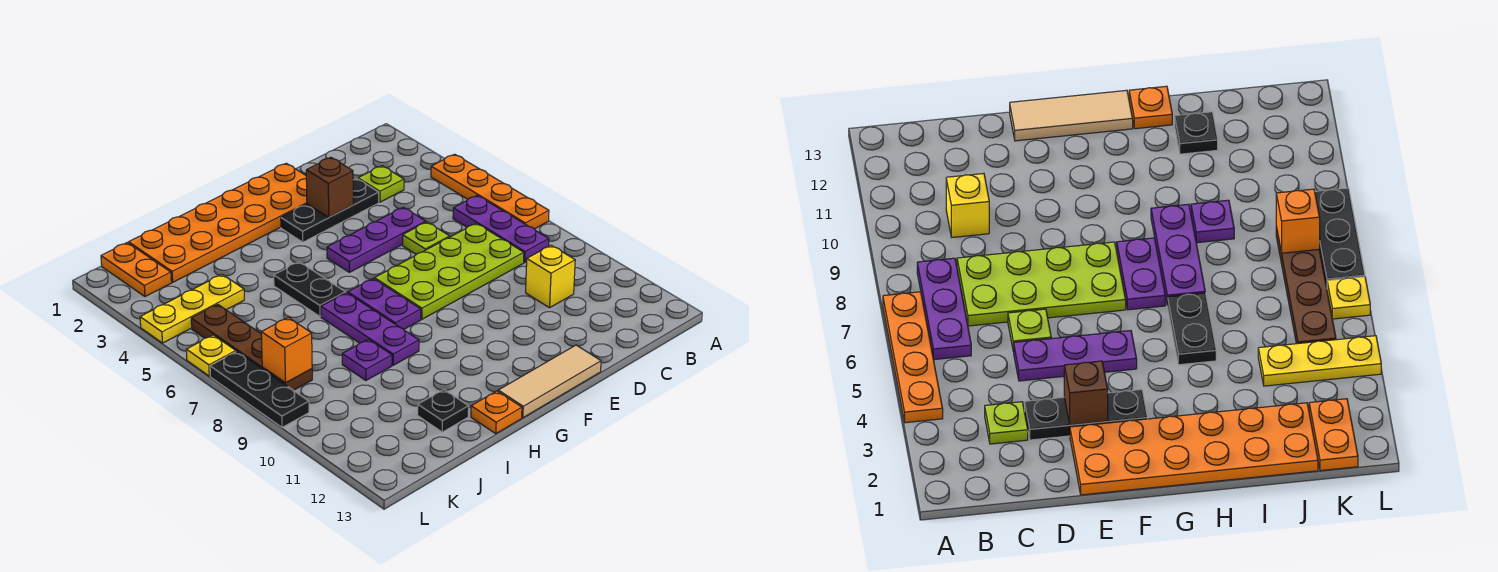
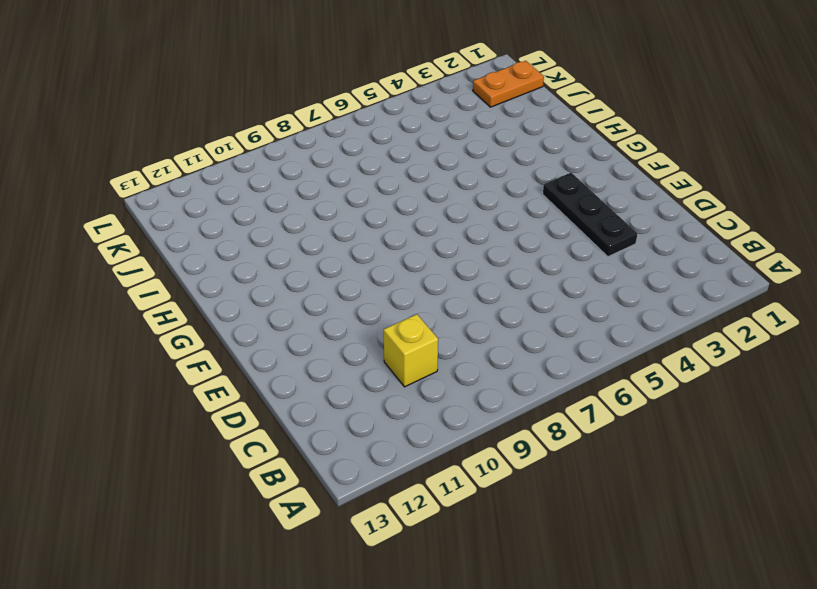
none -> orange 1x4 plate [431,154,549,229]
none -> purple 1x3 plate [453,196,549,262]
none -> lime 1x1 plate [358,166,404,202]

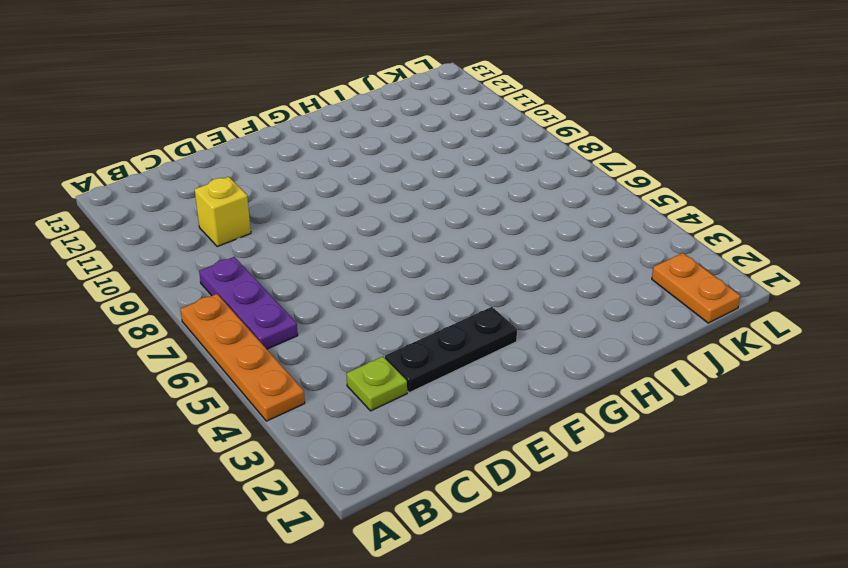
none -> lime 2x4 plate [374,223,524,319]
none -> purple 1x3 plate [327,207,426,272]
none -> lime 1x1 plate [402,222,450,254]

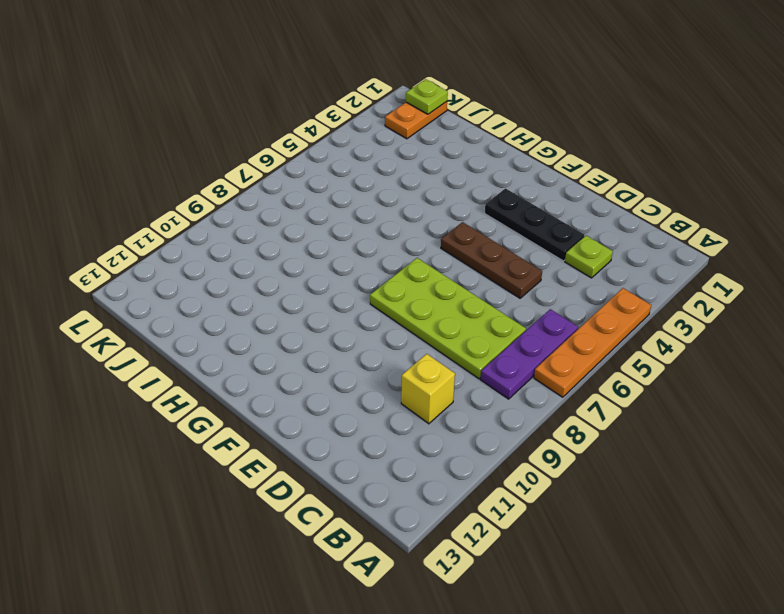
brown 1x3 plate [441,222,542,298] -> purple 1x3 plate [327,207,426,272]
lime 1x1 plate [406,79,448,114] -> lime 1x1 plate moved to [402,222,450,254]
none -> orange 2x6 plate [129,163,307,282]
none -> tan 1x3 tile [498,345,601,418]
none -> purple 1x2 plate [348,279,421,330]

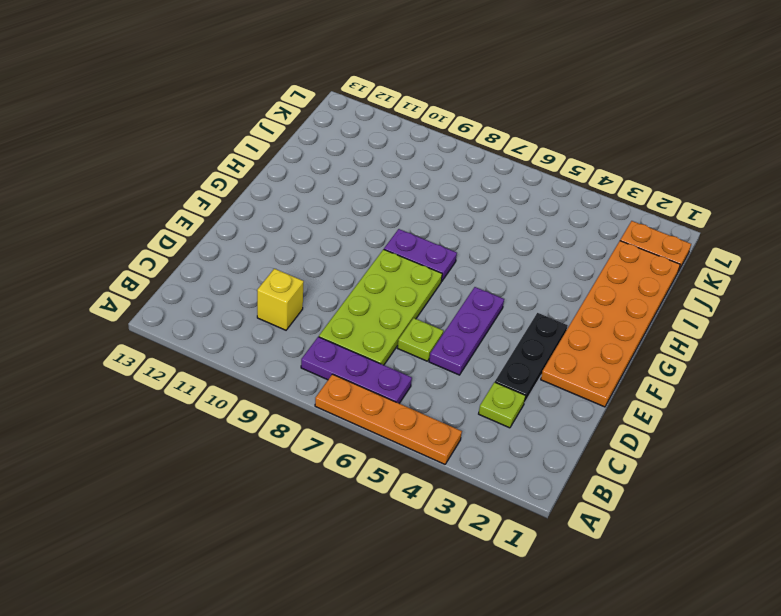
none -> tan 1x3 tile [498,345,601,418]
none -> black 1x2 plate [274,262,345,316]
none -> purple 1x3 plate [321,293,419,365]

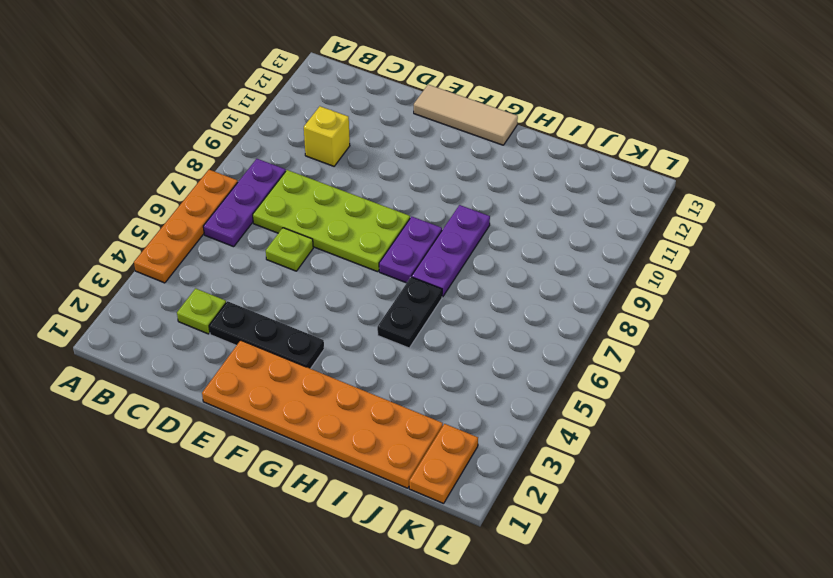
none -> purple 1x3 plate [327,207,426,272]
none -> orange 1x1 plate [471,391,522,434]
none -> purple 1x1 plate [342,339,392,380]

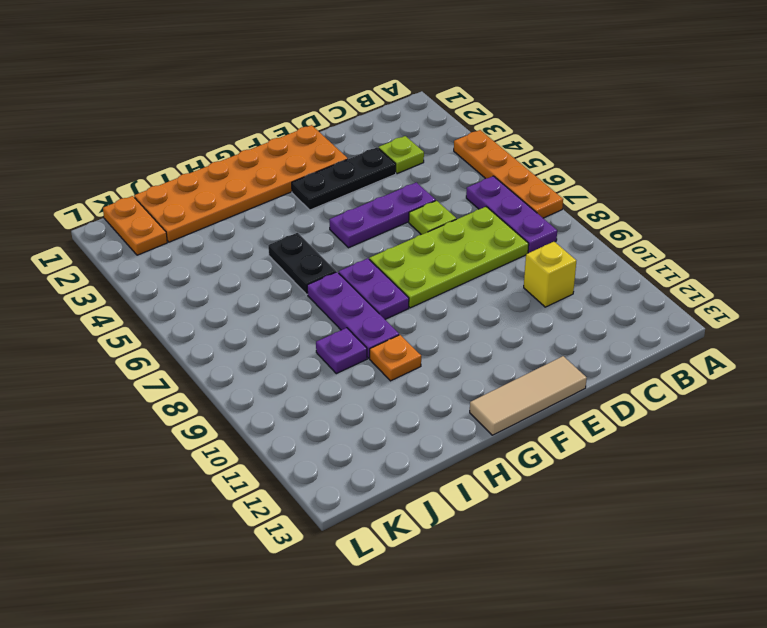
orange 1x1 plate [370,335,421,381] -> orange 1x1 plate moved to [471,391,522,434]
none -> black 1x1 plate [418,390,469,432]
none -> yellow 1x3 plate [140,275,244,343]
none -> brown 1x4 plate [191,304,312,390]

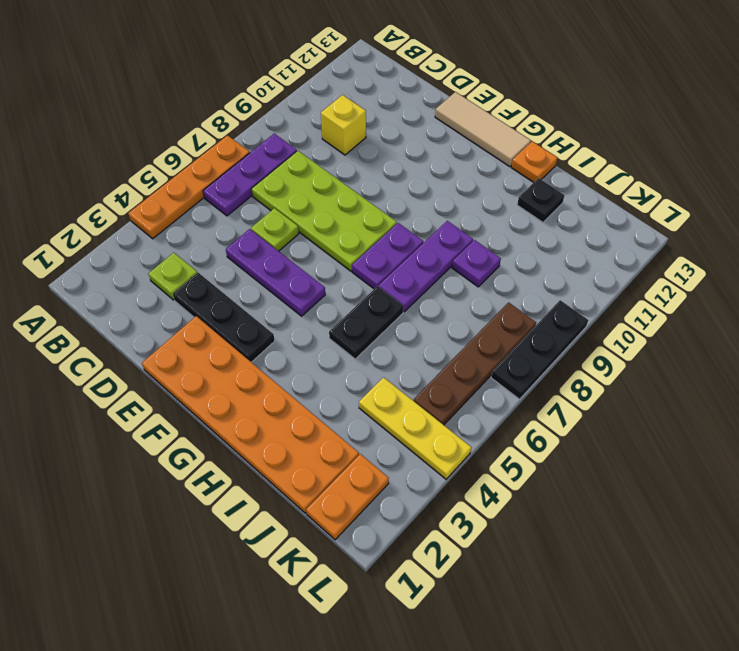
none -> yellow 1x1 plate [186,335,236,376]
none -> brown 1x1 brick [306,157,353,217]
none -> orange 1x1 brick [261,317,312,383]

